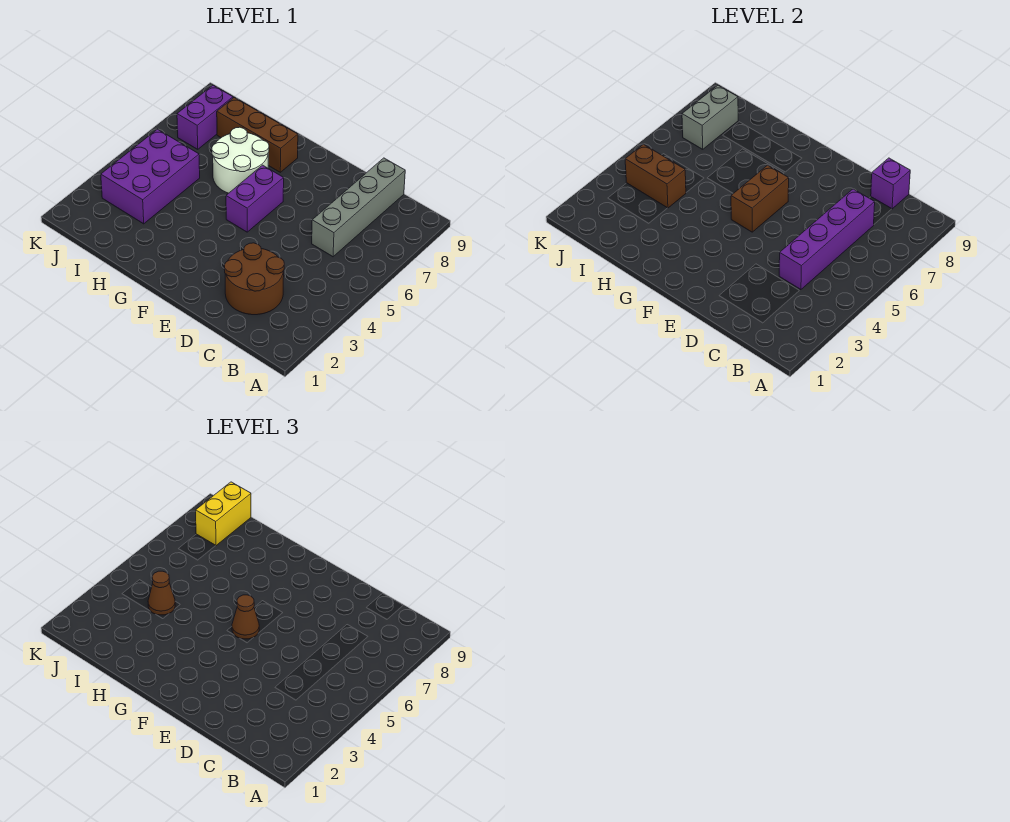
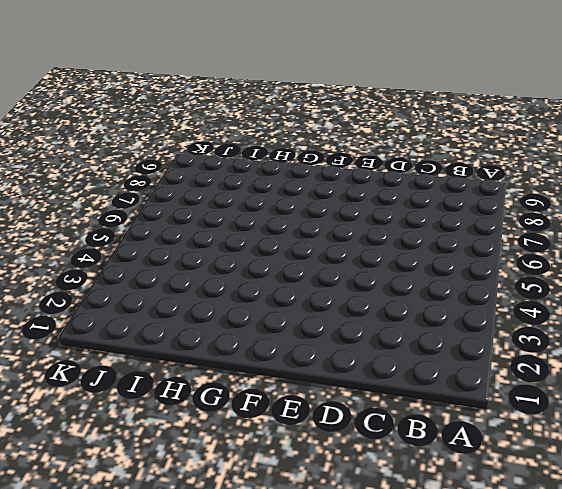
none -> brown 2x2 round brick [224,243,284,315]
none -> grey 1x4 brick [312,158,405,257]
none -> purple 1x2 brick [226,165,284,232]

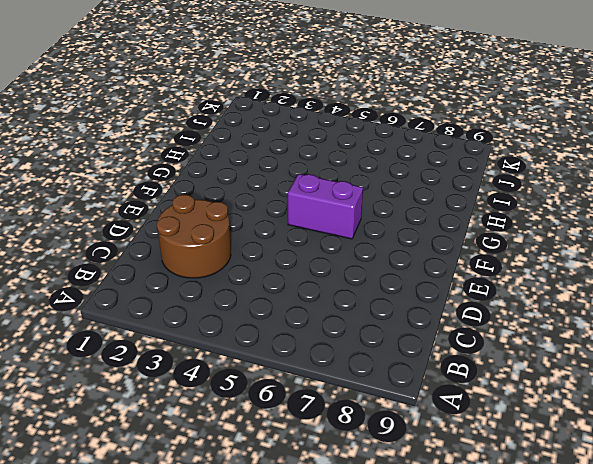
none -> grey 1x4 brick [312,158,405,257]
none -> white 2x2 round brick [212,127,269,193]
none -> brown 1x3 brick [217,98,298,172]

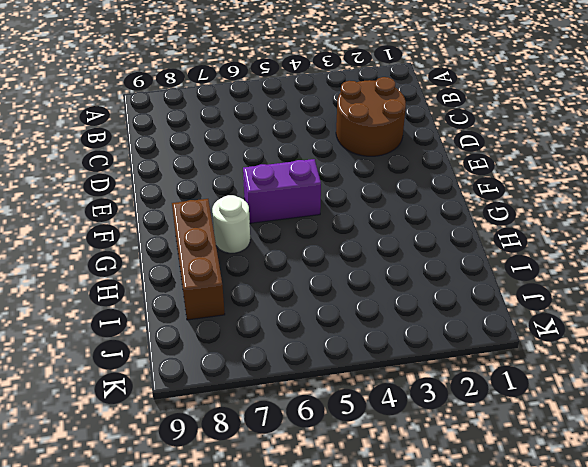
white 1x1 round brick [212,195,250,253] -> white 2x2 round brick [212,127,269,193]
none -> grey 1x4 brick [312,158,405,257]
none -> purple 2x3 brick [101,129,200,224]
none -> purple 1x2 brick [177,85,233,149]

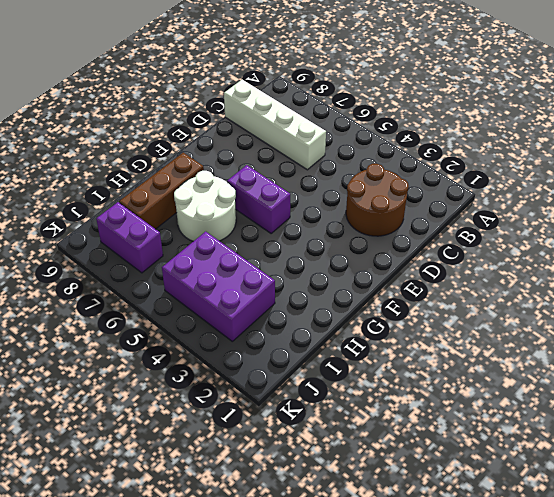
white 1x4 brick [224,80,326,170] -> grey 1x4 brick [312,158,405,257]
none -> purple 1x4 brick [779,189,875,290]
none -> purple 1x1 brick [871,158,910,209]
none -> brown 1x2 brick [731,165,789,232]

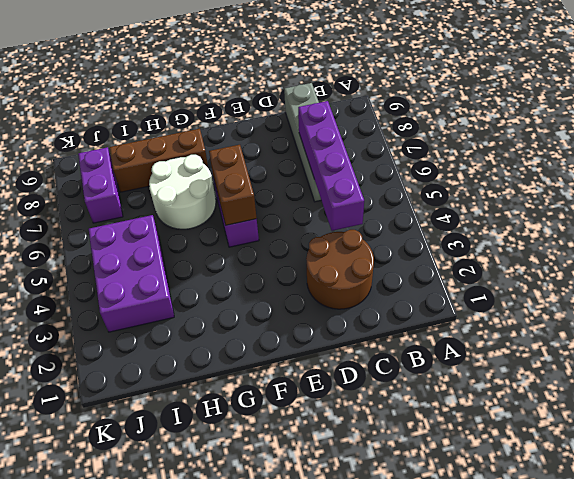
none -> purple 1x1 brick [871,158,910,209]
none -> brown 1x2 brick [625,144,686,208]
none -> grey 1x2 brick [682,85,738,149]

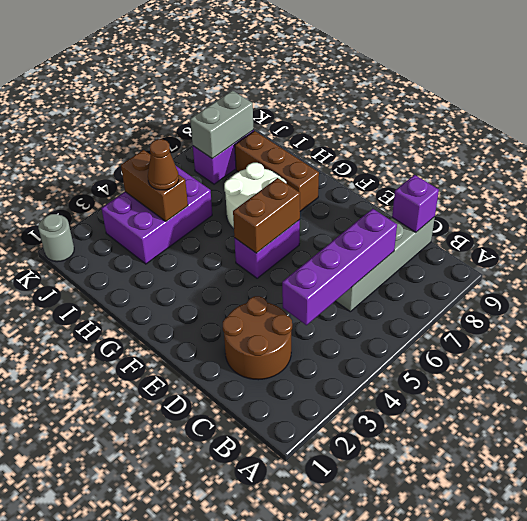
grey 1x1 round brick [38,214,74,262] -> none
none -> brown 1x1 cone [232,595,259,639]
none -> yellow 1x2 brick [196,482,251,546]

